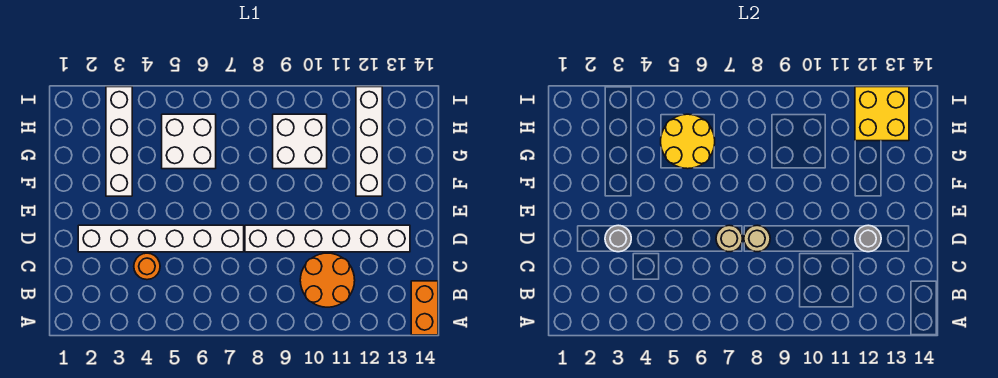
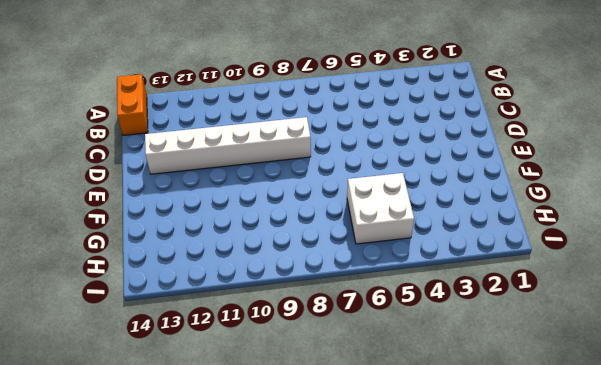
none -> orange 2x2 round brick [300,253,355,307]
none -> orange 1x1 round brick [134,253,160,280]
none -> white 1x6 brick [78,225,244,252]

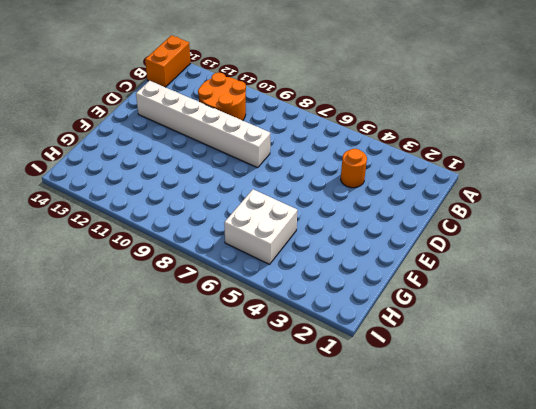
none -> white 1x6 brick [78,225,244,252]
none -> white 1x4 brick [106,87,132,196]
none -> white 1x4 brick [356,87,382,196]

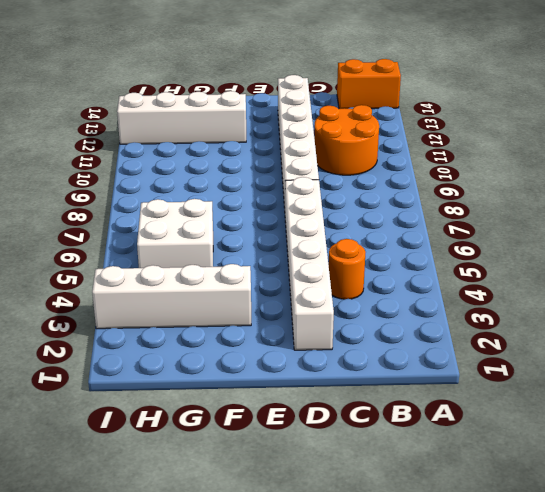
none -> white 2x2 brick [273,114,327,169]
none -> grey 1x1 round brick [605,225,631,252]
none -> tan 1x1 round brick [716,225,742,252]

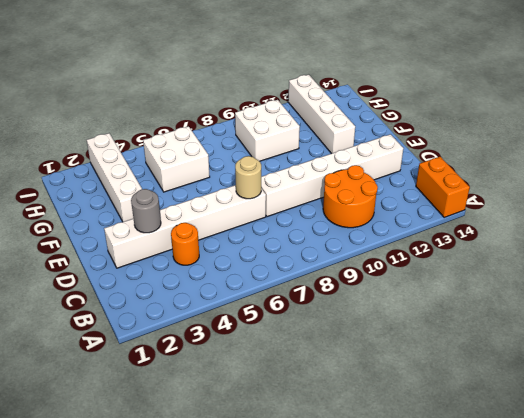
none -> tan 1x1 round brick [744,225,770,252]
none -> grey 1x1 round brick [855,225,881,252]
none -> yellow 2x2 round brick [661,114,715,169]

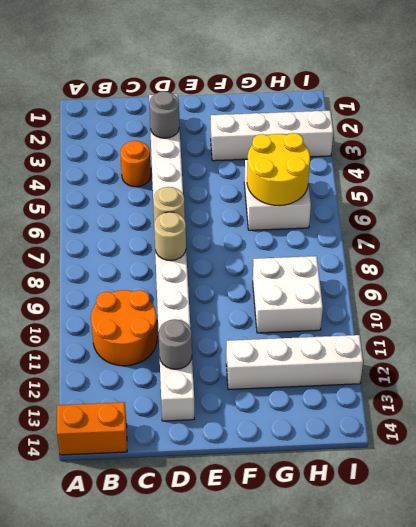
none -> yellow 2x2 brick [855,87,909,141]

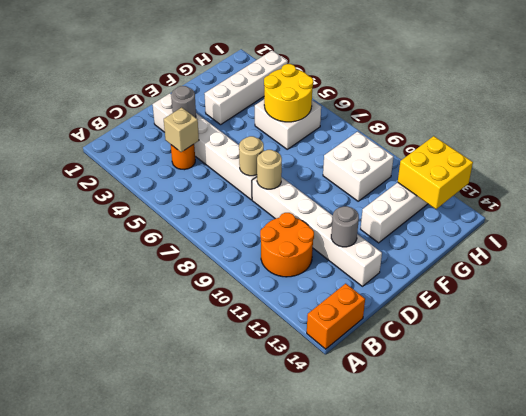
tan 1x1 brick [164,107,199,152] -> none

